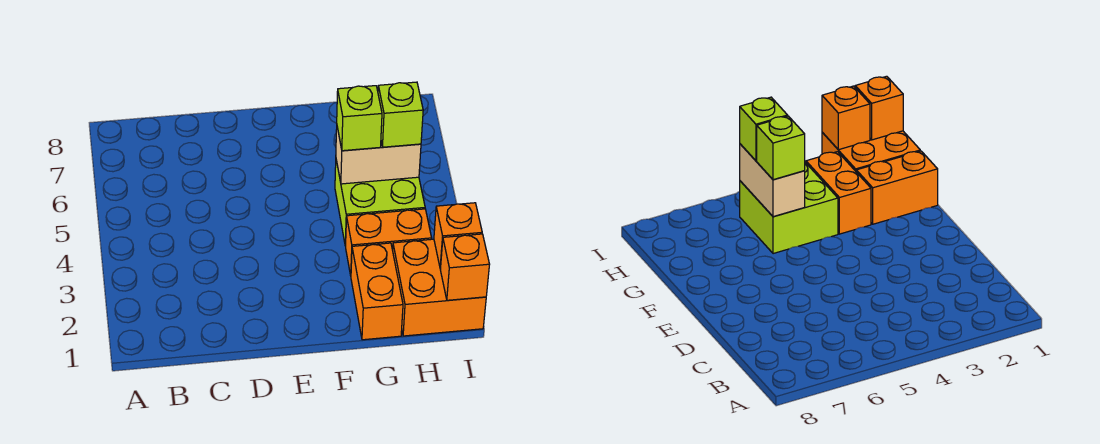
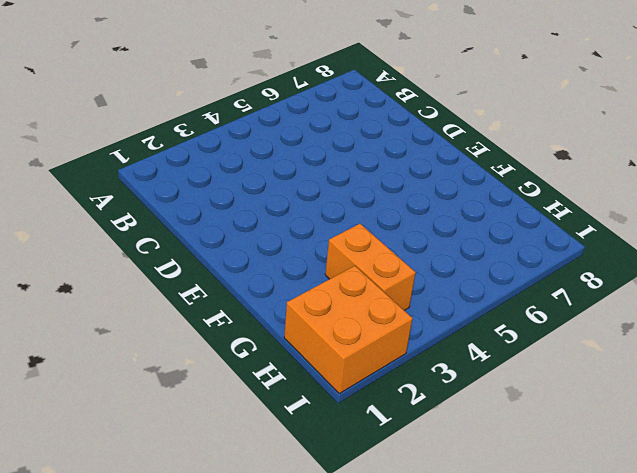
none -> orange 1x2 brick [351,243,403,340]
none -> lime 2x2 brick [335,160,425,246]

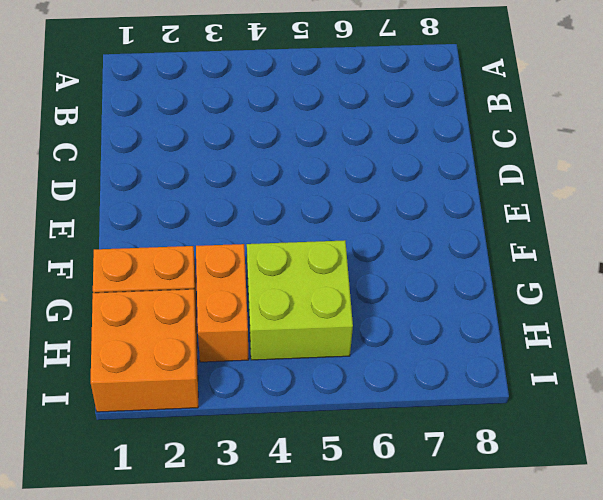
none -> tan 1x2 brick [336,127,421,184]
none -> orange 1x1 brick [440,234,490,300]

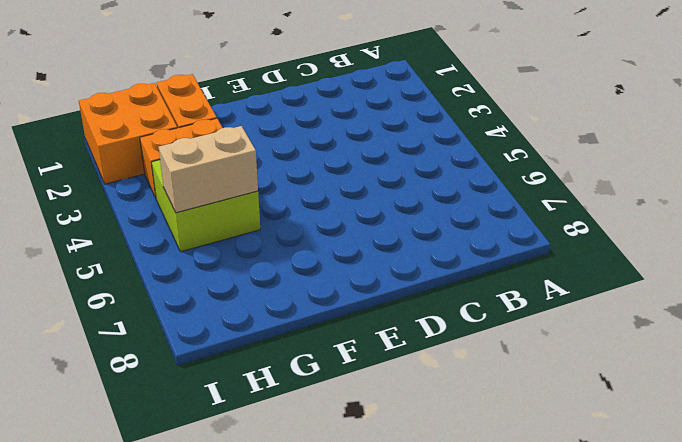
none -> orange 1x1 brick [440,234,490,300]
none -> orange 1x1 brick [434,203,482,269]

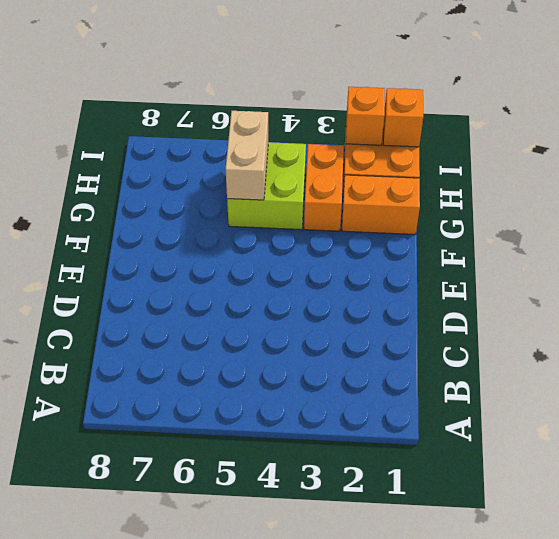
none -> lime 1x1 brick [337,86,382,151]
none -> lime 1x1 brick [378,82,423,147]

